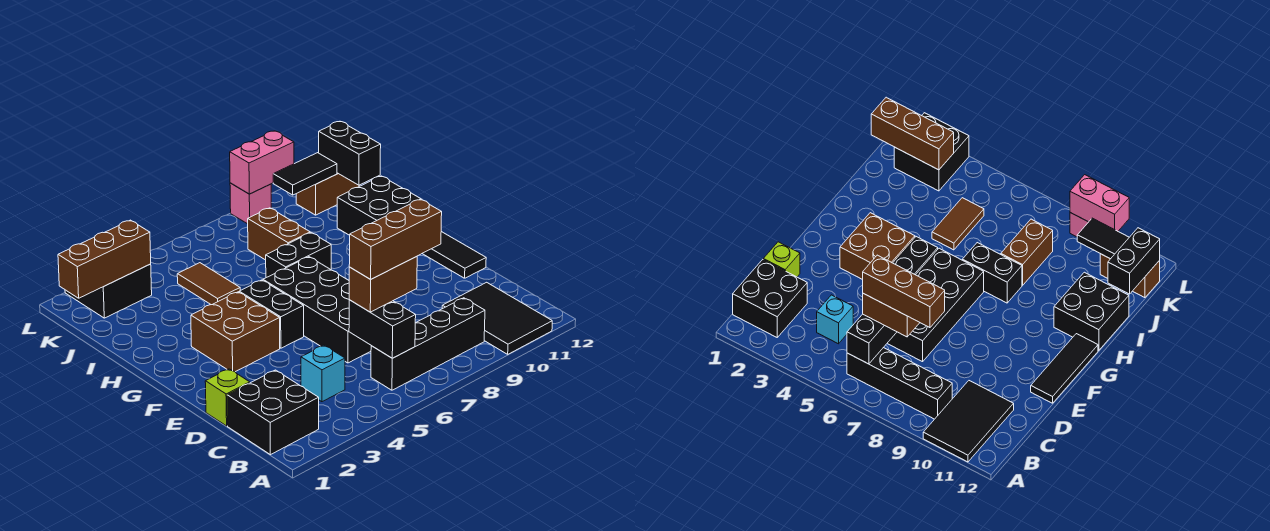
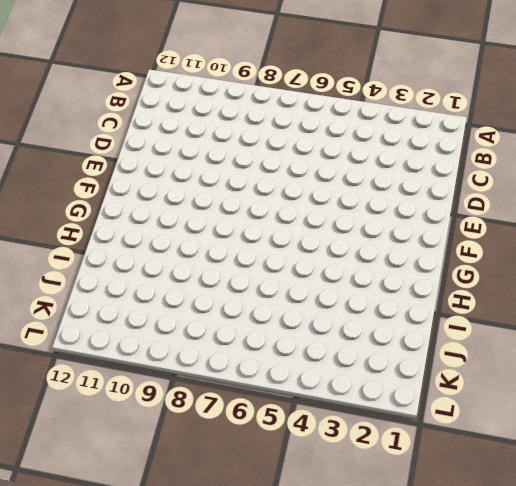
none -> black 2x3 tile [442,282,552,354]
none -> black 2x2 brick [227,370,319,455]
none -> black 1x4 brick [371,298,485,390]

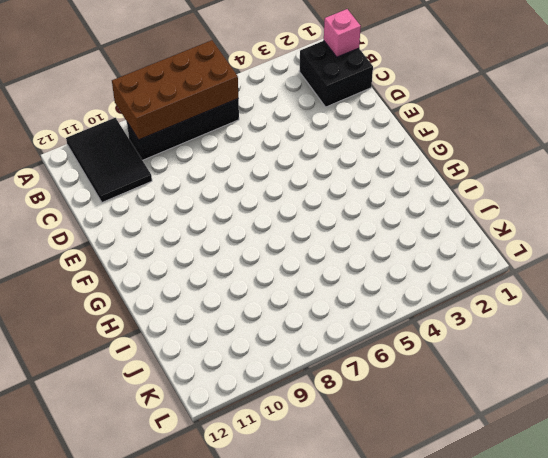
brown 2x4 brick [112,40,238,140] -> black 1x2 brick [349,300,416,358]
pink 1x1 brick [324,9,361,57] -> pink 1x1 brick moved to [230,183,271,224]
none -> cyan 1x1 brick [301,345,345,402]
none -> lime 1x1 brick [205,369,250,426]
none -> black 2x4 brick [263,257,371,363]

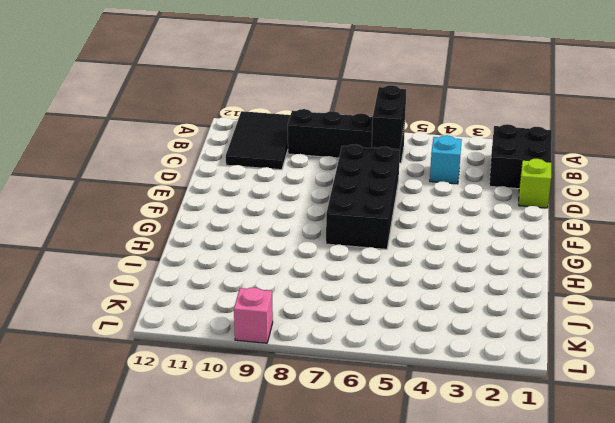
none -> black 1x3 tile [422,232,486,278]
none -> brown 2x2 brick [191,292,280,372]
none -> black 1x2 brick [239,280,304,348]

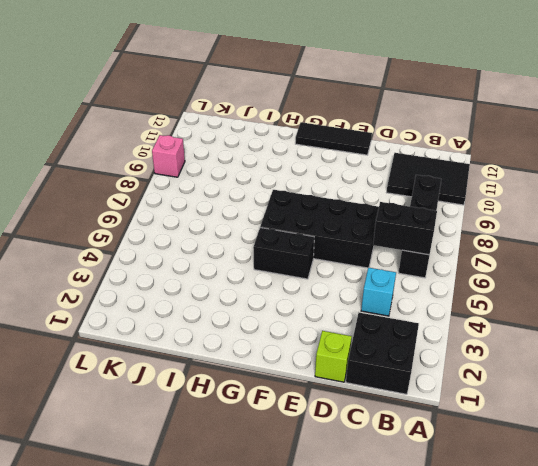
none -> brown 2x2 brick [191,292,280,372]
none -> black 1x2 brick [266,233,331,278]
none -> black 2x2 brick [337,176,422,235]

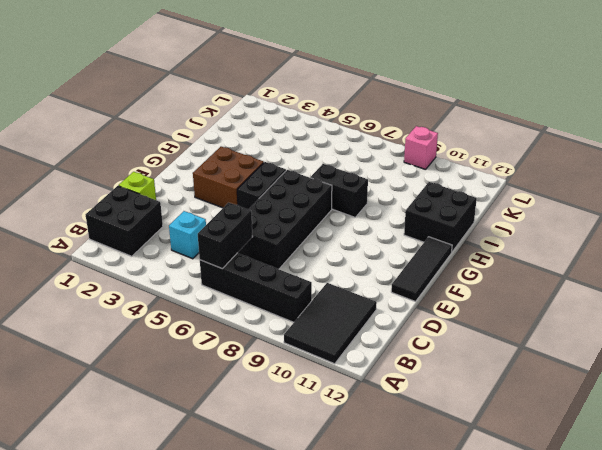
none -> brown 1x2 tile [177,263,240,305]
none -> brown 1x2 brick [248,208,310,260]
none -> black 2x2 brick [65,264,152,318]

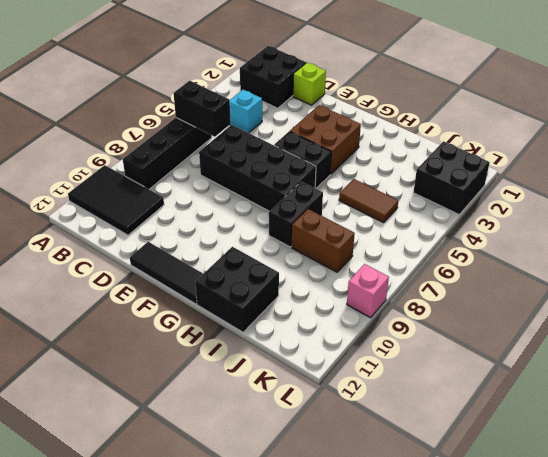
none -> brown 1x2 brick [296,173,359,215]
none -> black 1x2 brick [319,122,381,185]
none -> brown 1x3 brick [58,220,151,298]

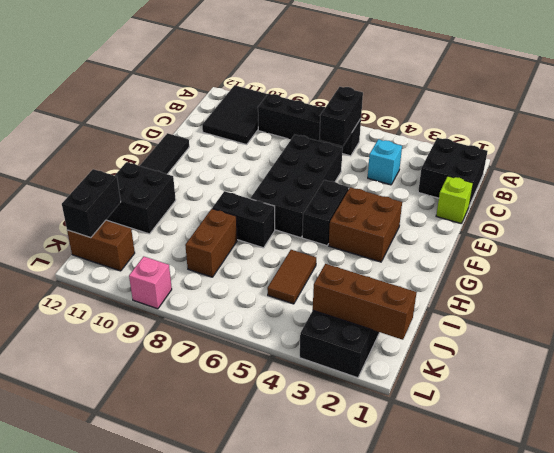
none -> black 1x2 tile [273,153,337,195]
none -> pink 1x2 brick [230,131,294,194]
none -> brown 1x2 brick [349,257,417,312]

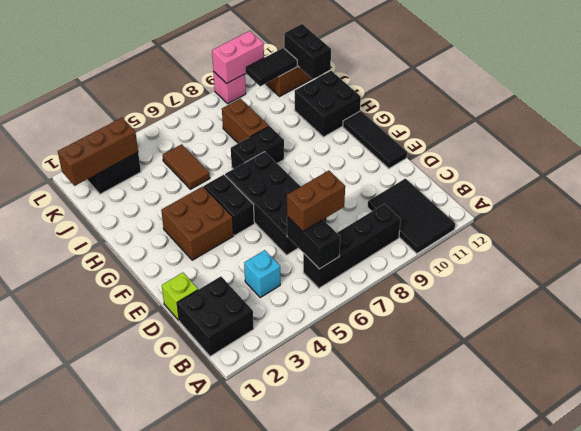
none -> brown 1x3 brick [349,199,442,279]

